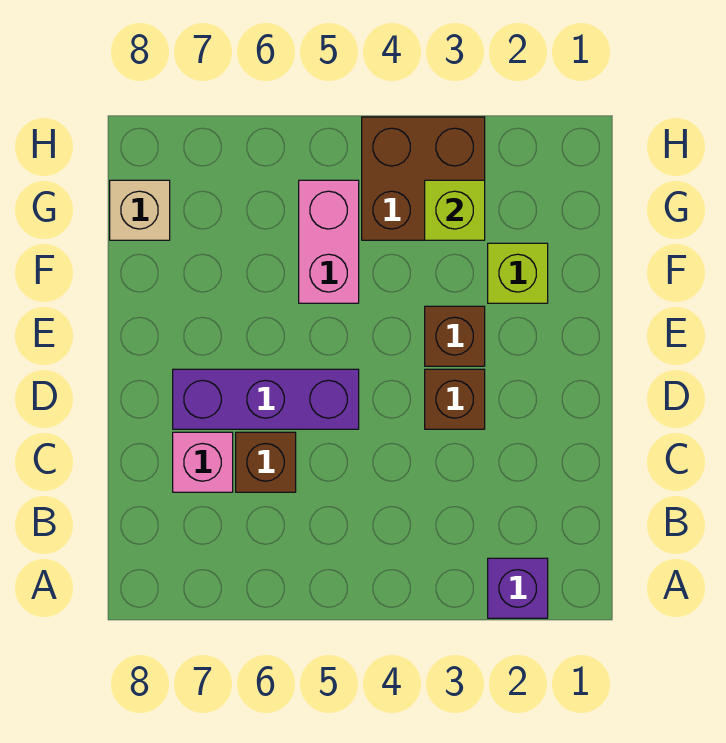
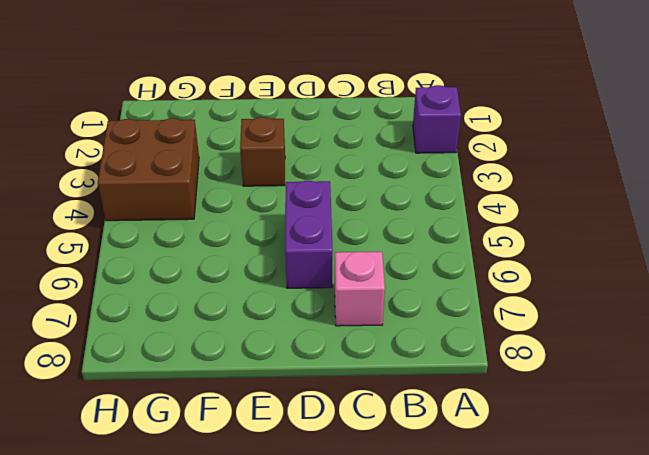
purple 1x2 brick [285,181,333,288] -> purple 1x3 brick [173,369,359,429]
none -> brown 1x1 brick [236,432,296,492]
none -> brown 1x1 brick [425,369,485,429]

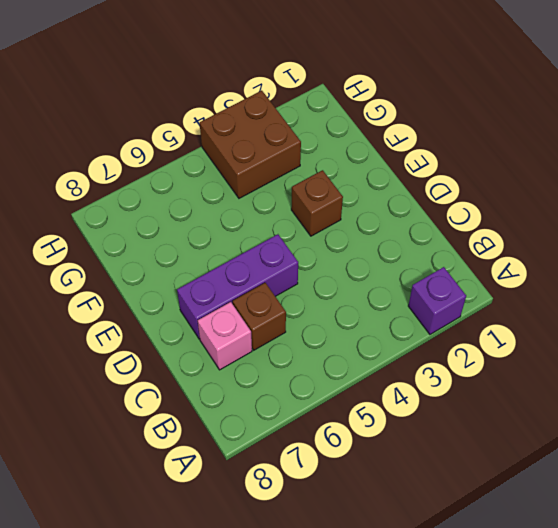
none -> brown 1x1 brick [425,369,485,429]
none -> lime 1x1 brick [488,243,548,303]

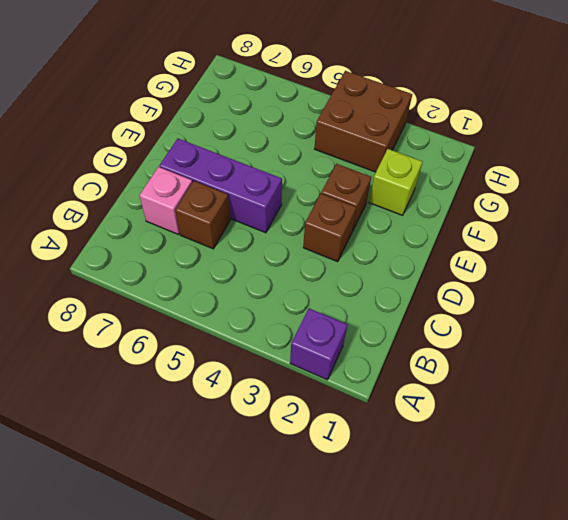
none -> pink 1x2 brick [299,180,359,303]
none -> tan 1x1 brick [110,180,170,240]

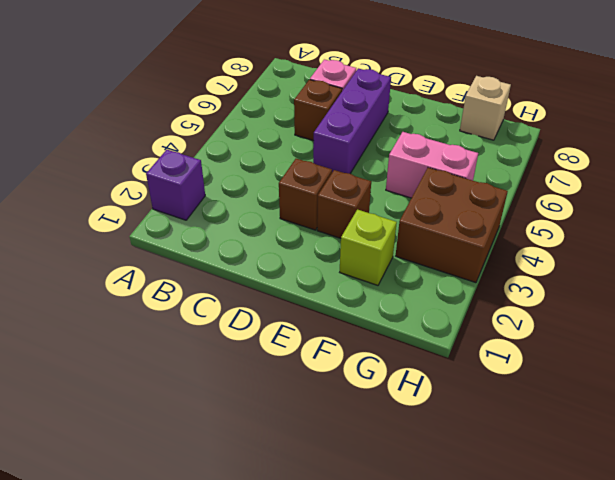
none -> lime 1x1 brick [425,180,485,240]

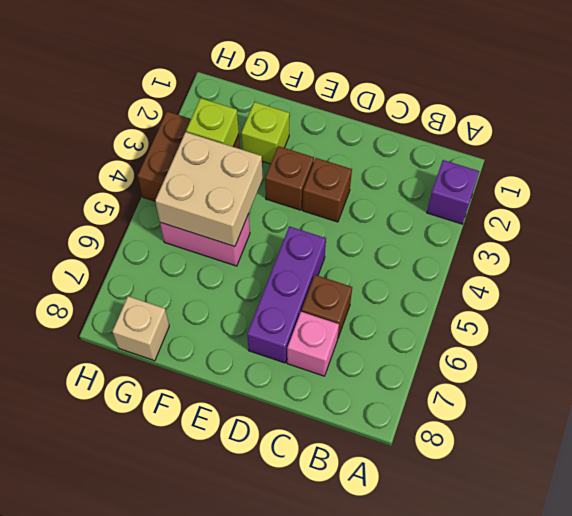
tan 2x2 brick [155,132,263,247] -> none

